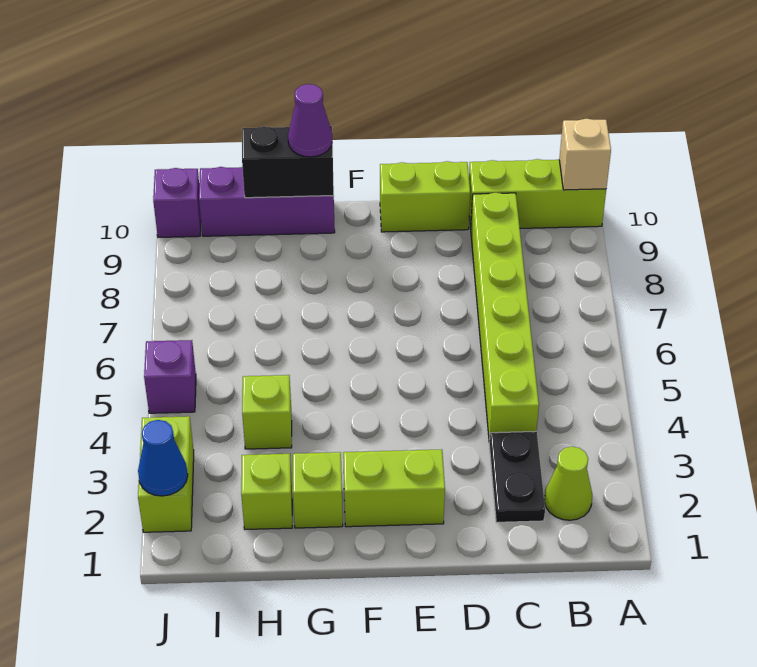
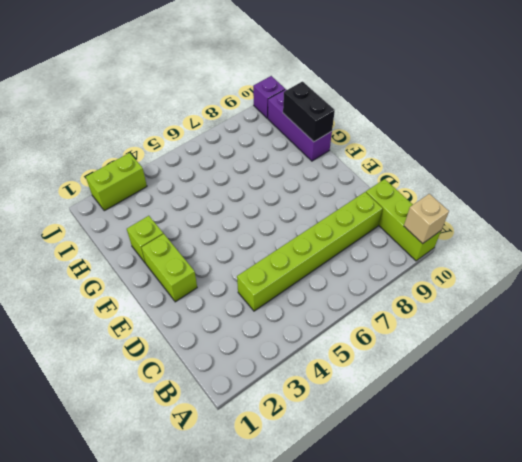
none -> lime 1x1 cone [544,447,592,520]
none -> black 1x2 plate [489,431,545,522]
none -> lime 1x2 brick [380,161,470,232]

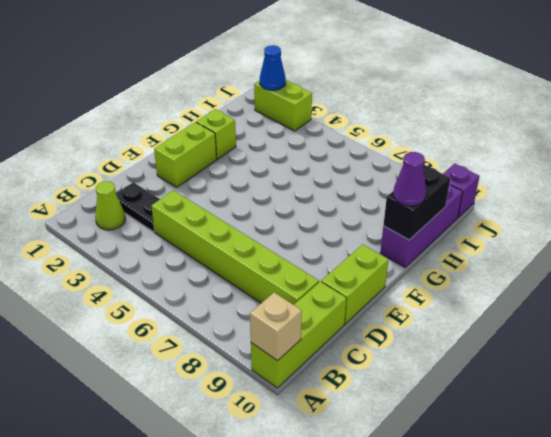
none -> lime 1x1 brick [241,454,292,529]
none -> lime 1x1 brick [242,375,292,449]
none -> purple 1x1 brick [144,340,196,413]

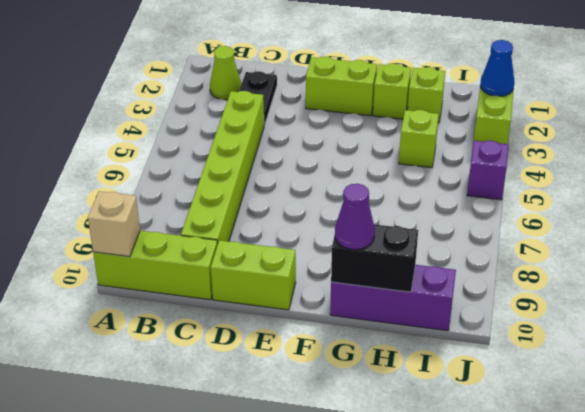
none -> purple 1x1 brick [153,168,201,237]

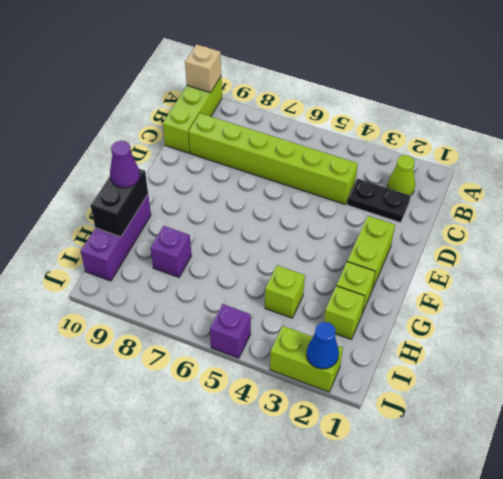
purple 1x1 brick [150,226,192,277] -> purple 1x1 brick moved to [153,168,201,237]
none -> lime 1x2 brick [380,161,470,232]

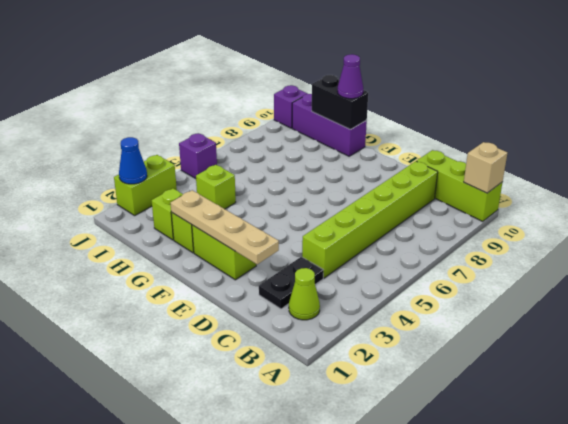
tan 1x4 plate [171,190,279,264] -> none
none -> lime 1x2 brick [380,161,470,232]

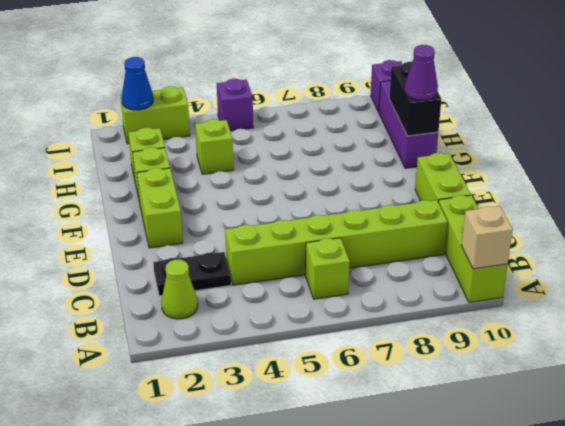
lime 1x1 brick [305,238,350,299] -> none

